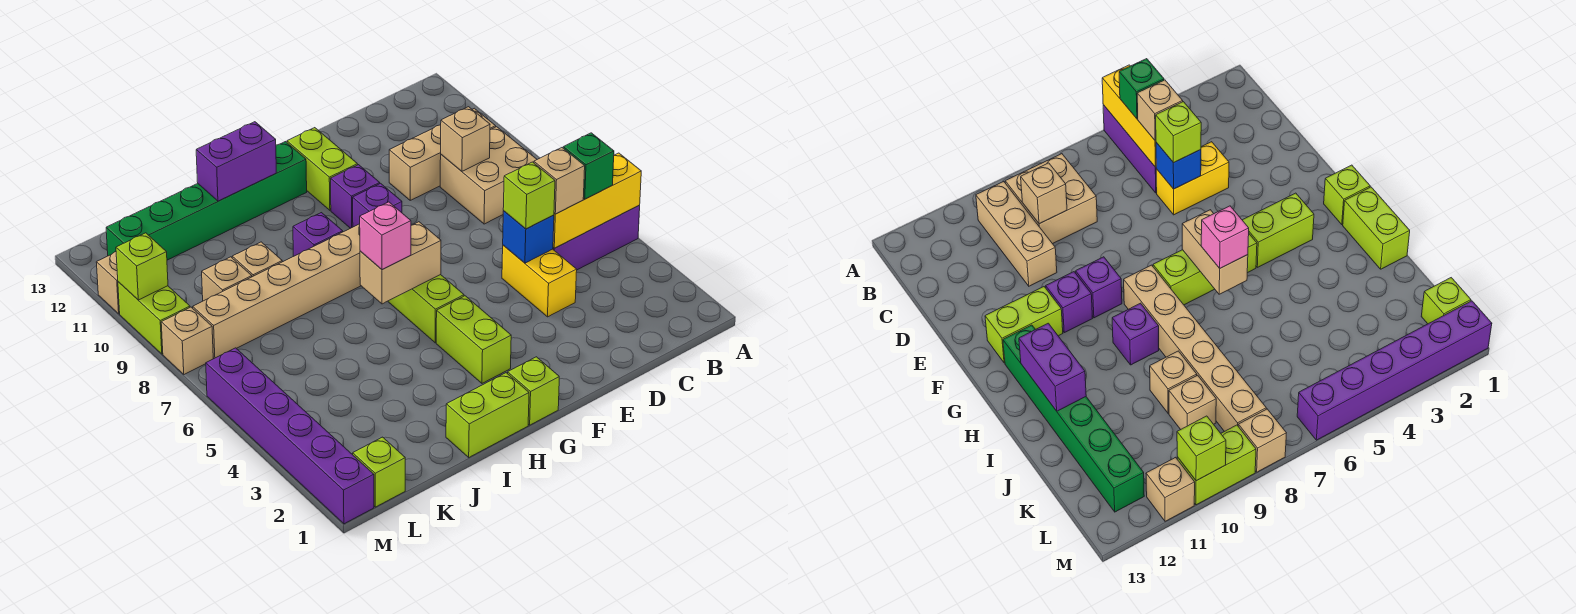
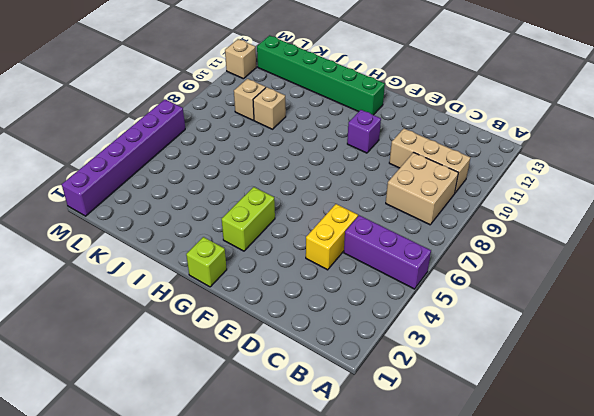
none -> purple 1x1 brick [353,183,402,227]
none -> lime 1x2 brick [287,128,358,210]
none -> lime 1x3 brick [388,275,464,343]
none -> tan 1x6 brick [193,224,361,358]

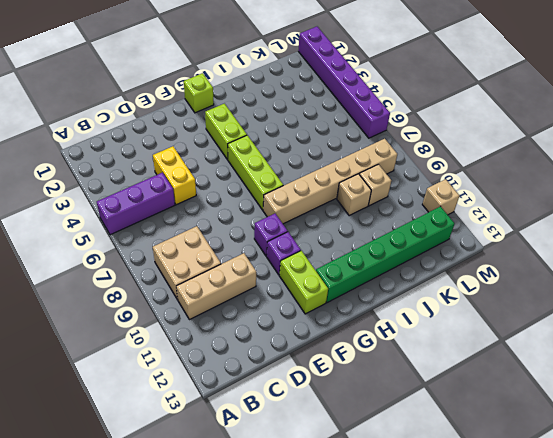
none -> lime 1x2 brick [446,373,529,457]
none -> purple 1x1 brick [293,213,343,256]
none -> lime 1x1 brick [352,437,405,507]
none -> tan 1x1 brick [161,307,213,374]

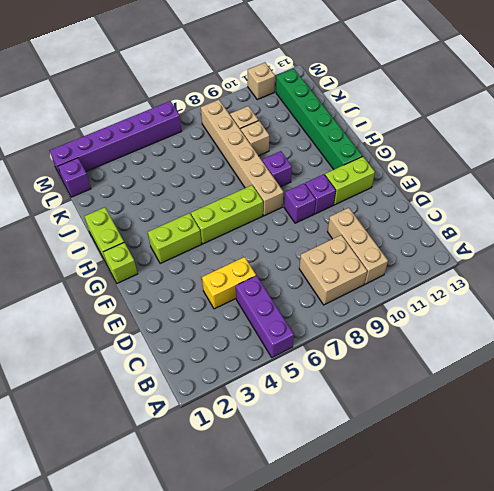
purple 1x1 brick [58,158,91,197] -> lime 1x1 brick [352,437,405,507]
none -> tan 1x1 brick [161,307,213,374]
none -> lime 1x2 brick [118,282,190,354]
none -> yellow 1x3 brick [553,153,641,248]
none -> tan 1x1 brick [441,107,490,171]

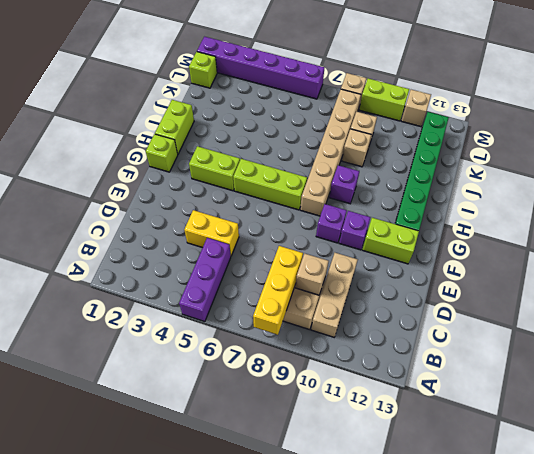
yellow 1x3 brick [253,246,303,335] -> yellow 1x3 brick moved to [553,153,641,248]
none -> blue 1x1 brick [503,211,554,263]
none -> tan 1x2 brick [360,222,441,304]
none -> purple 1x2 brick [196,122,276,201]
none -> lime 1x1 brick [116,233,168,300]

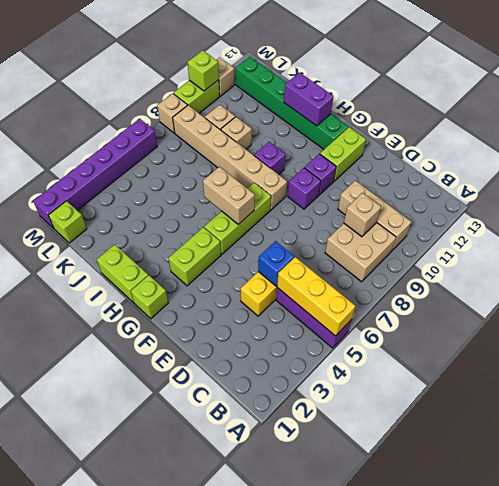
none -> green 1x1 brick [563,133,614,199]
none -> tan 1x1 brick [534,148,585,214]
none -> lime 1x1 brick [503,162,555,229]
none -> pink 1x1 brick [360,202,411,270]

